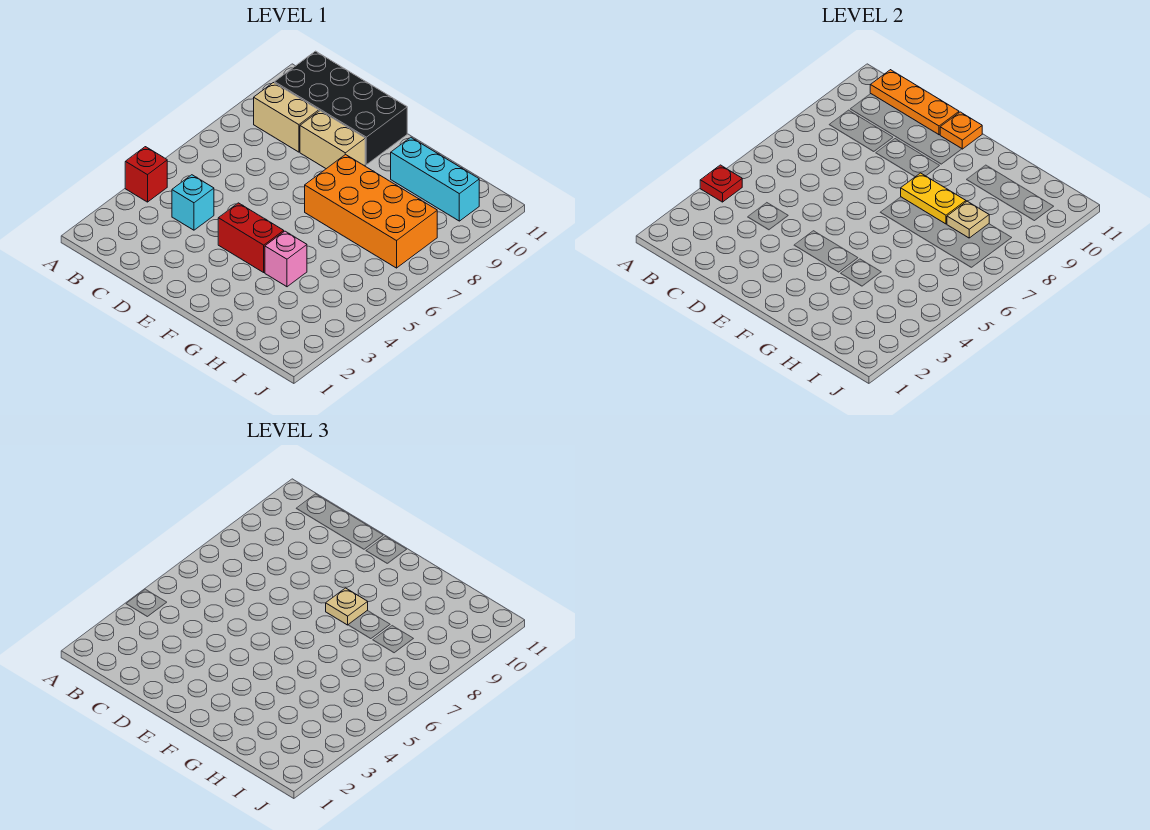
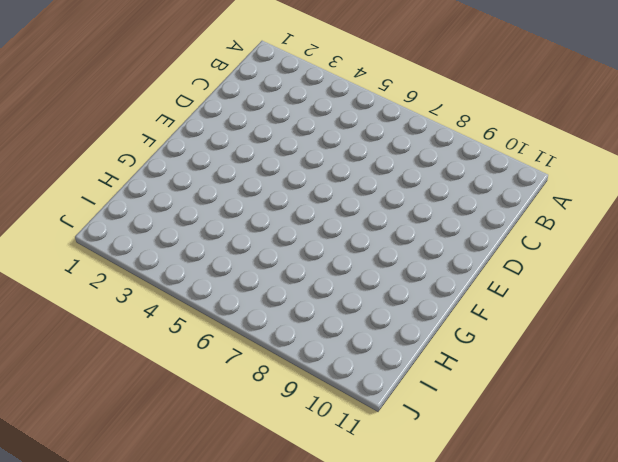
none -> red 1x1 brick [125,147,167,202]
none -> tan 1x2 brick [254,83,319,152]
none -> black 2x4 brick [275,51,407,165]

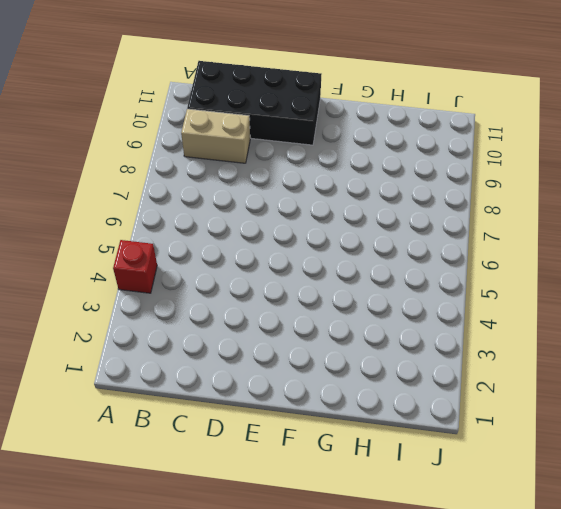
none -> cyan 1x1 brick [172,175,214,230]
none -> tan 1x2 brick [300,111,365,169]
none -> red 1x2 brick [218,203,284,272]

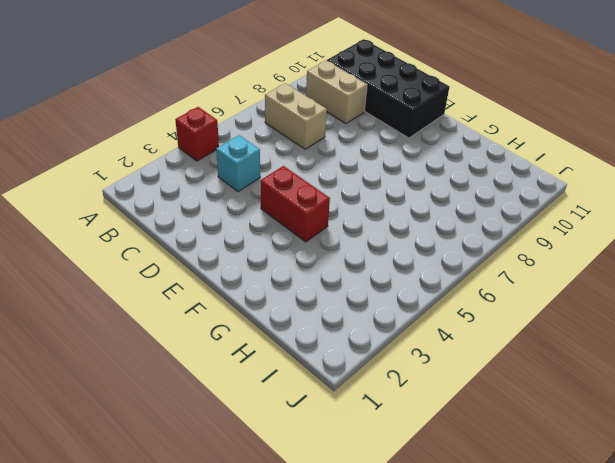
tan 1x2 brick [265,83,327,149] -> tan 1x2 brick moved to [300,111,365,169]
none -> orange 2x4 brick [305,154,437,268]
none -> pink 1x1 brick [265,231,307,287]
none -> cyan 1x3 brick [391,137,479,221]

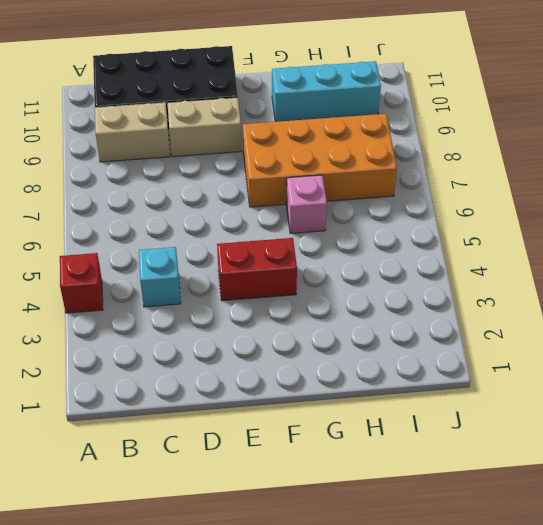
pink 1x1 brick [286,175,327,233] -> pink 1x1 brick moved to [265,231,307,287]
none -> red 1x1 plate [700,165,742,202]
none -> orange 1x3 plate [870,70,959,135]
none -> orange 1x1 plate [940,112,982,149]

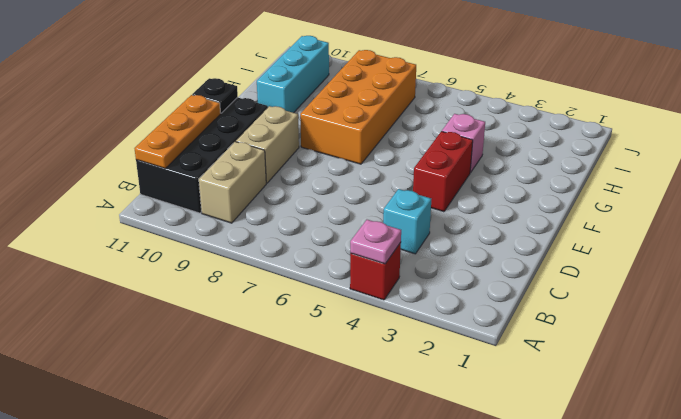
pink 1x1 plate [350,220,401,264] -> red 1x1 plate [700,165,742,202]
black 1x1 plate [192,78,238,113] -> orange 1x1 plate [940,112,982,149]
none -> yellow 1x2 plate [901,173,966,224]
none -> tan 1x1 plate [947,201,989,238]
none -> tan 1x1 plate [326,588,368,625]

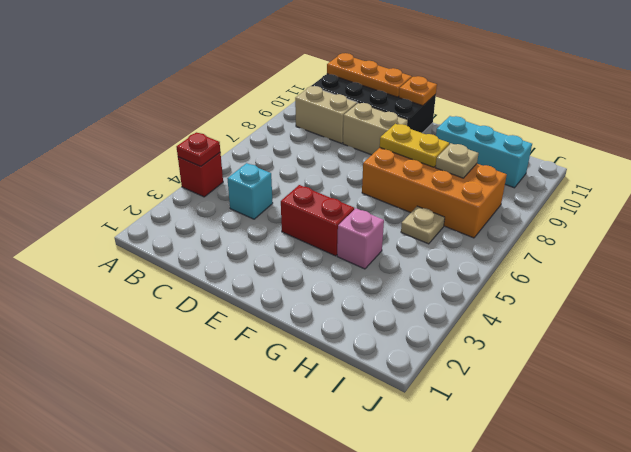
tan 1x1 plate [401,206,445,244] -> tan 1x1 plate moved to [326,588,368,625]

